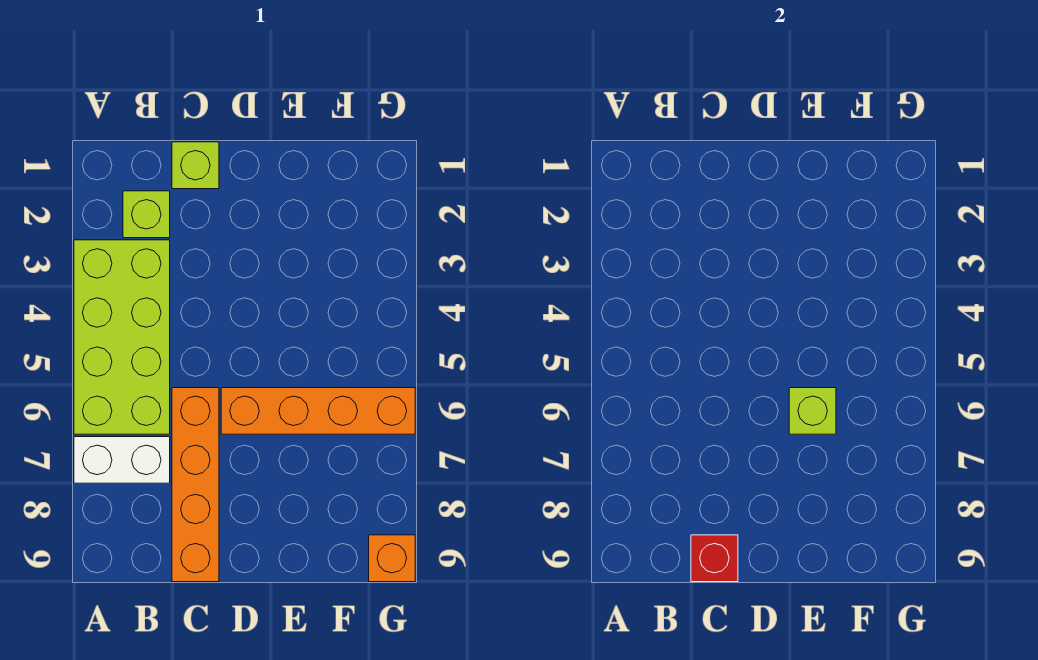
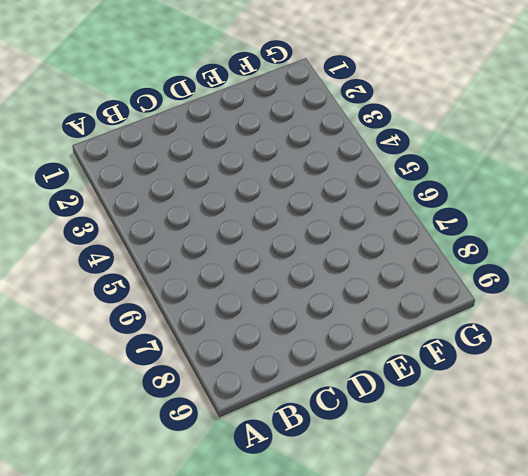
none -> lime 2x4 brick [74,240,170,434]
none -> white 1x2 brick [74,437,170,483]

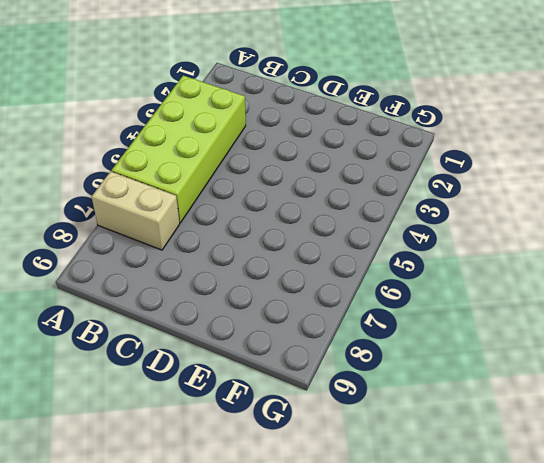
tan 1x2 brick [92,171,180,250] -> white 1x2 brick [74,437,170,483]
none -> lime 1x1 brick [123,191,170,238]
none -> lime 1x1 brick [172,142,219,189]

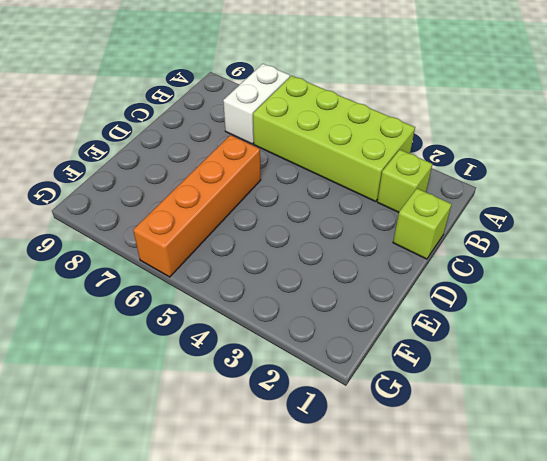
none -> orange 1x4 brick [172,388,219,582]
none -> orange 1x1 brick [369,535,415,582]

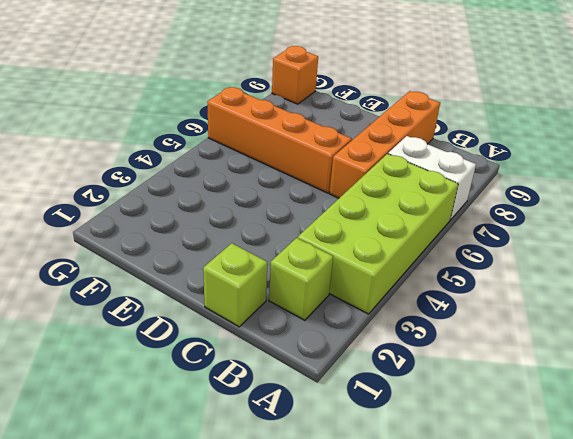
none -> red 1x1 brick [691,535,738,582]
none -> lime 1x1 brick [789,388,836,434]

